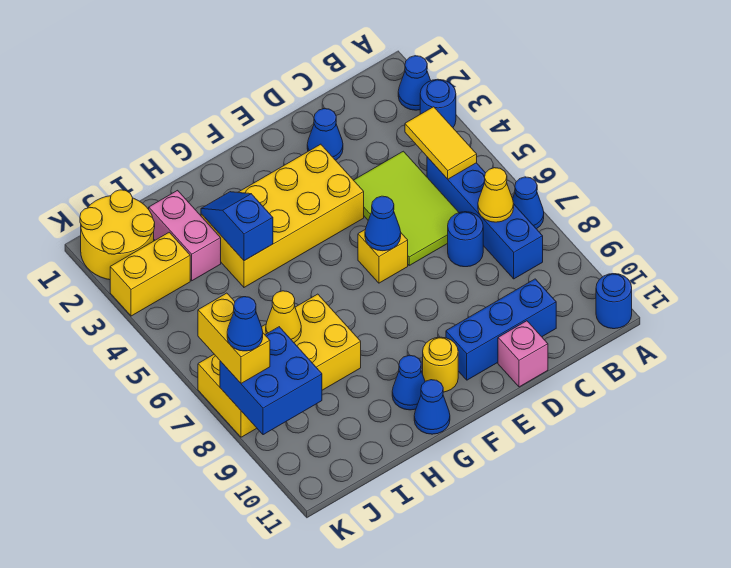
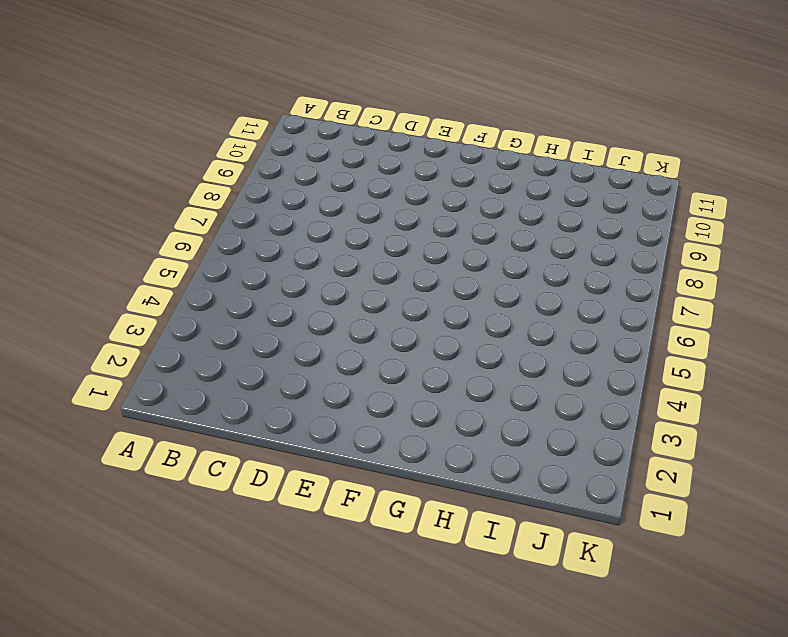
none -> blue 1x1 cone [398,56,431,110]
none -> blue 1x1 round brick [420,79,456,127]
none -> blue 1x1 cone [513,177,544,229]

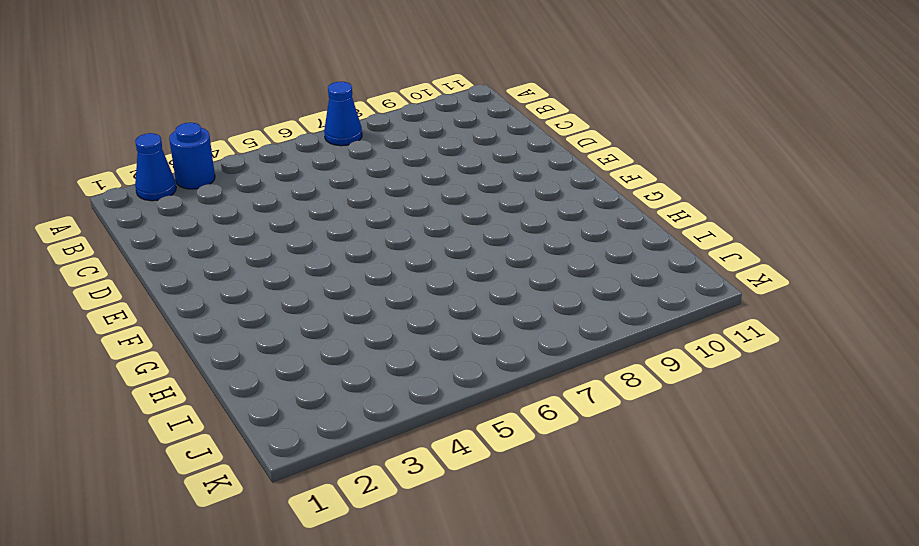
none -> blue 1x1 round brick [596,274,632,329]
none -> blue 1x4 brick [427,157,543,279]
none -> lime 2x3 tile [354,151,459,265]

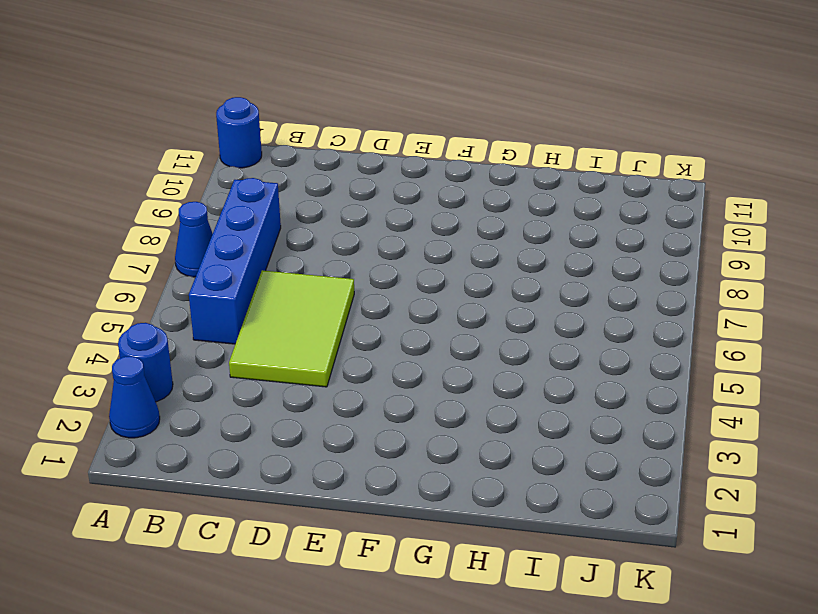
none -> blue 1x1 round brick [448,212,483,267]
none -> blue 1x3 brick [446,279,556,380]
none -> blue 1x1 cone [307,109,343,160]

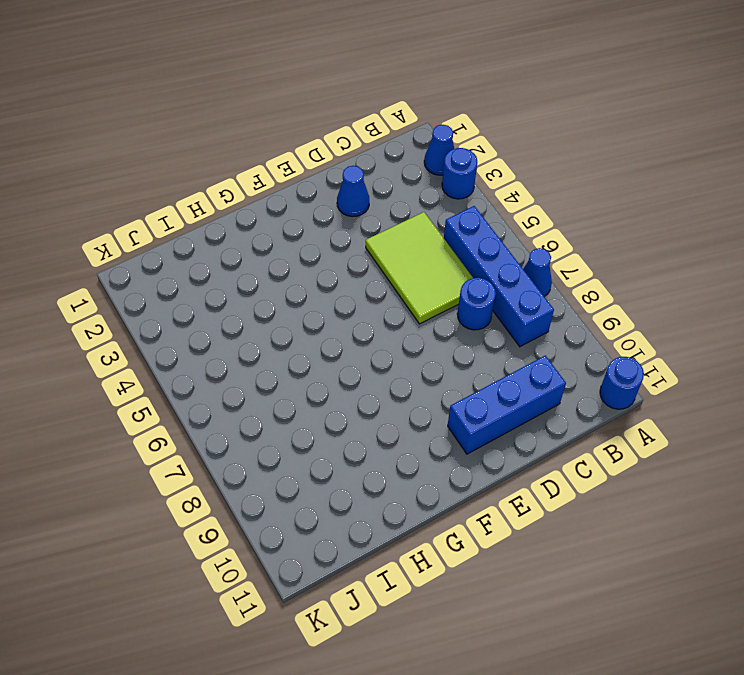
none -> pink 1x1 brick [498,321,548,387]
none -> yellow 2x4 brick [201,144,364,287]
none -> yellow 1x1 brick [358,230,408,283]

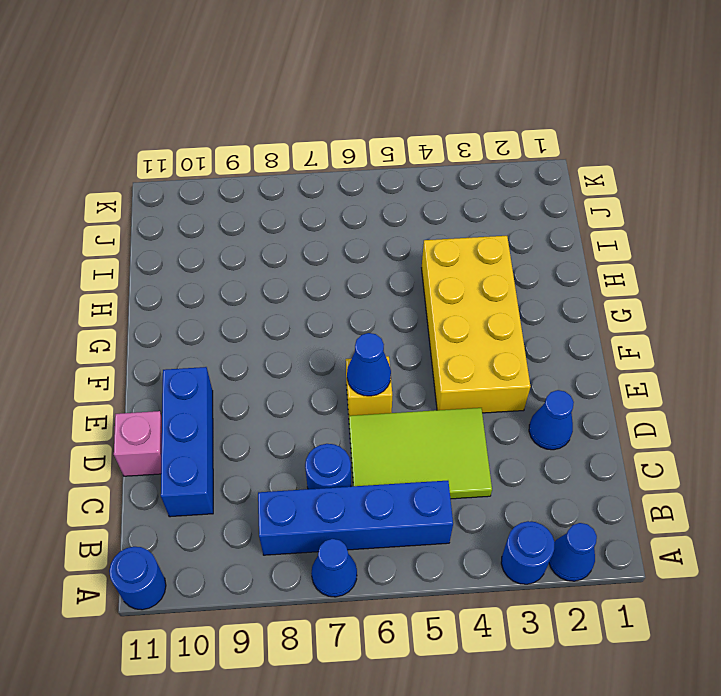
none -> yellow 1x1 round brick [423,337,458,392]
none -> blue 1x1 cone [392,355,425,410]
none -> blue 1x1 cone [414,380,450,434]

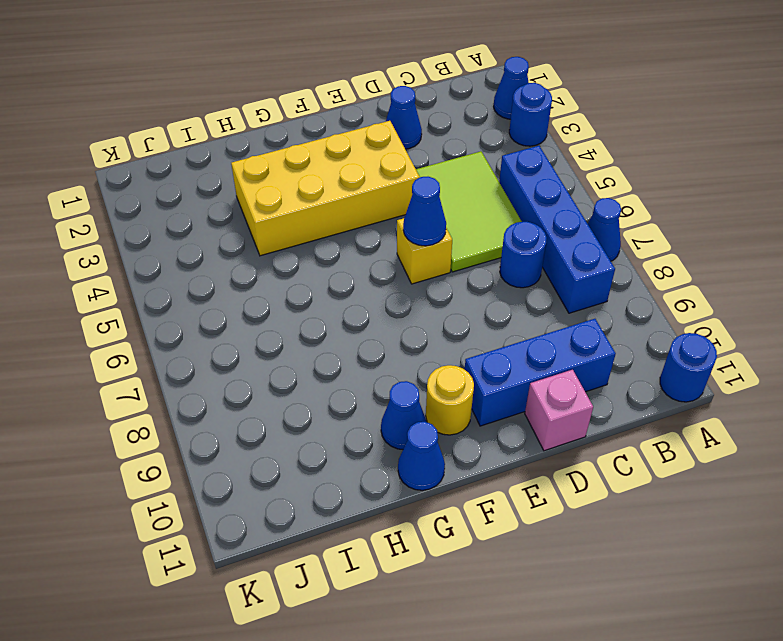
none -> yellow 2x4 brick [198,294,361,437]
none -> pink 1x2 brick [149,190,221,281]
none -> yellow 2x2 round brick [80,190,155,280]

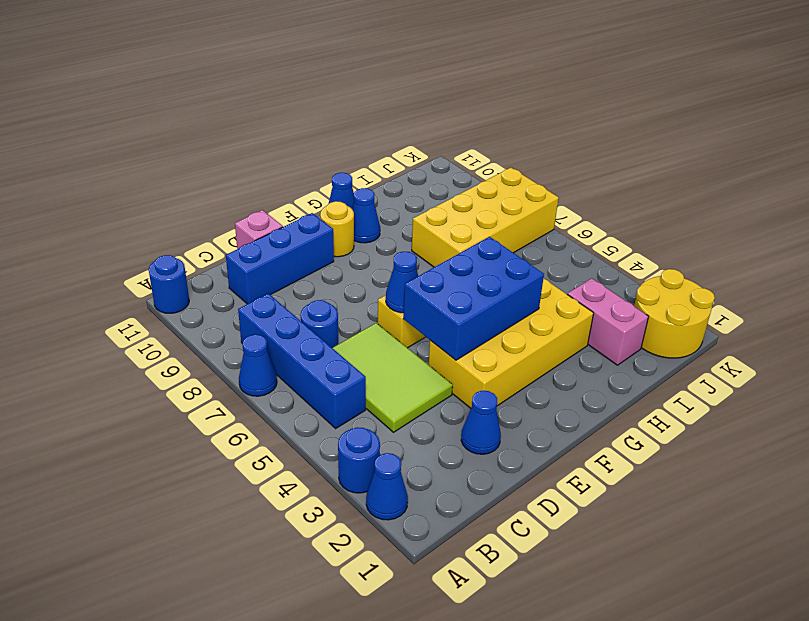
blue 2x3 brick [403,237,544,360] -> none
none -> yellow 1x2 brick [110,232,190,316]
none -> yellow 1x2 tile [405,107,477,179]
none -> yellow 1x1 cone [478,168,514,222]

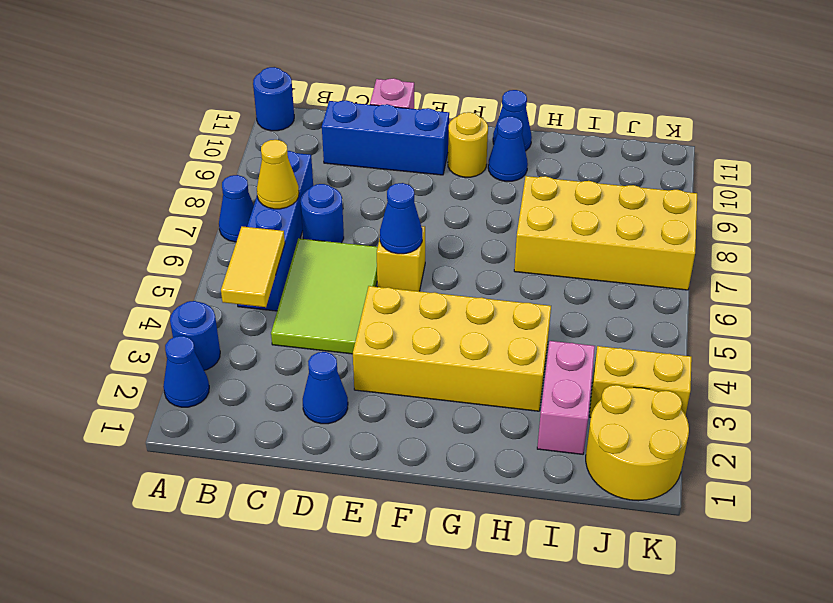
none -> blue 1x2 slope [201,192,273,261]
none -> yellow 1x1 cone [266,291,301,342]
none -> blue 2x2 brick [220,327,322,435]

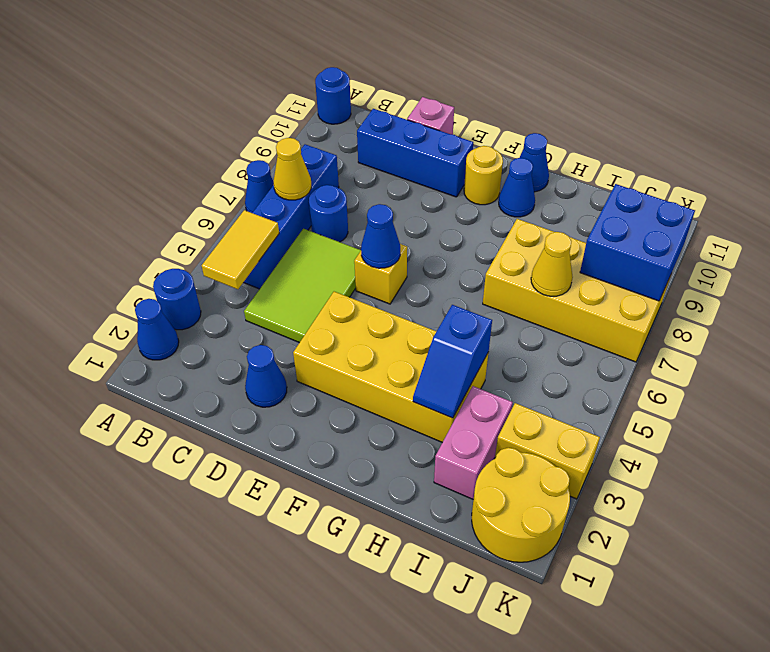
none -> yellow 1x2 brick [198,293,270,383]
none -> blue 1x1 cone [227,297,263,351]

